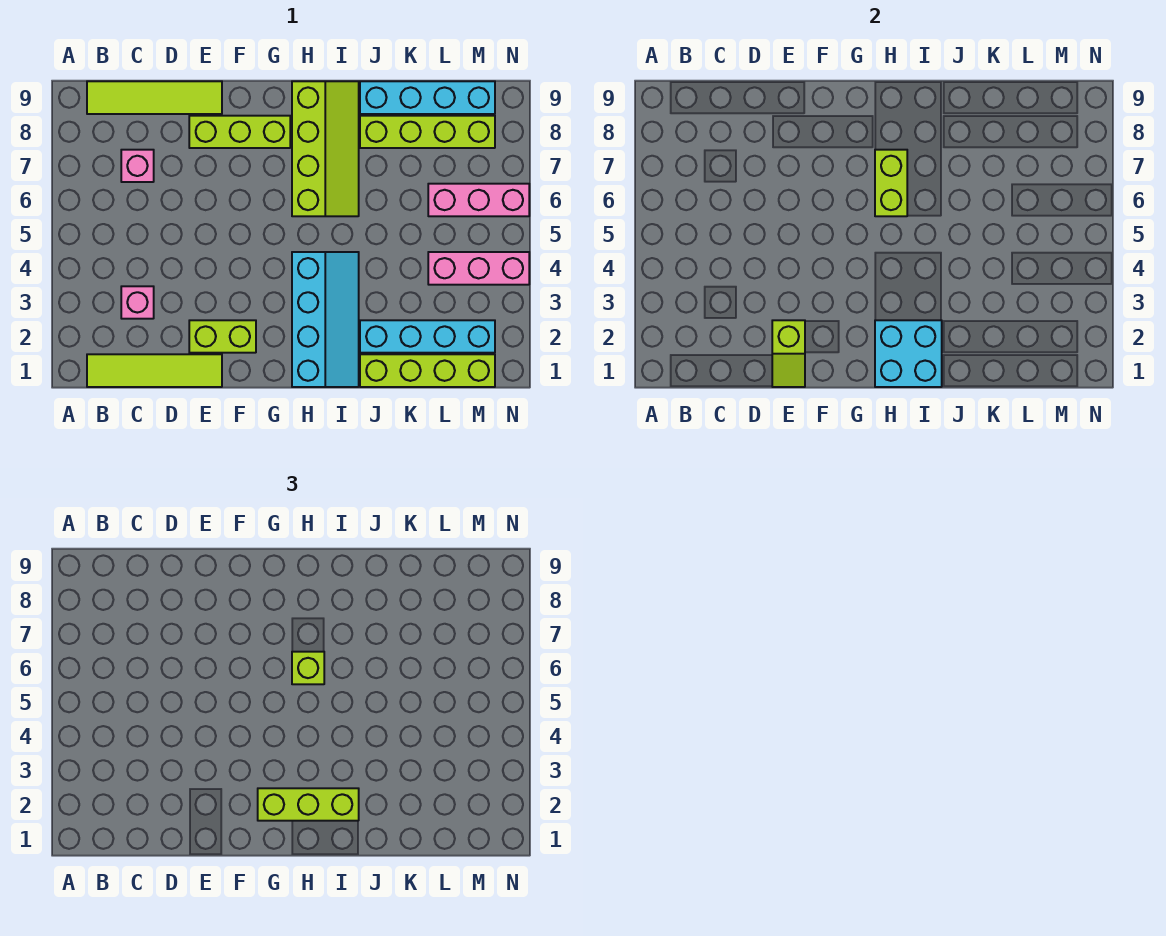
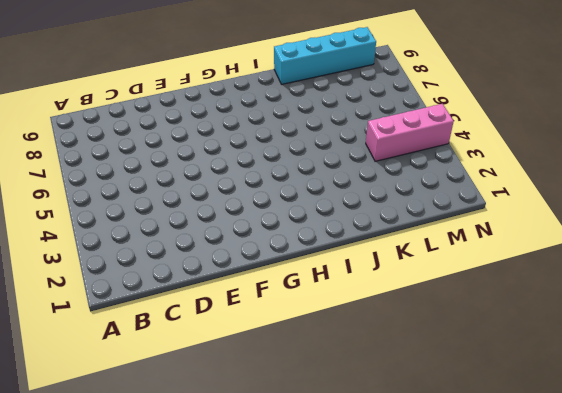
none -> lime 1x4 tile [87,354,222,387]
none -> lime 1x4 tile [87,81,222,114]
none -> pink 1x1 brick [121,286,154,319]

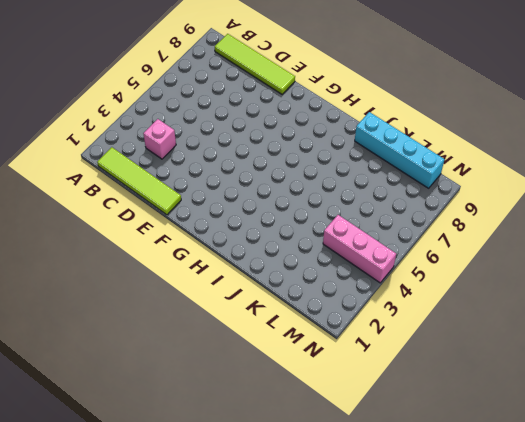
none -> pink 1x1 brick [121,150,154,182]
none -> lime 1x2 brick [189,320,256,353]
none -> lime 1x3 brick [189,116,290,148]

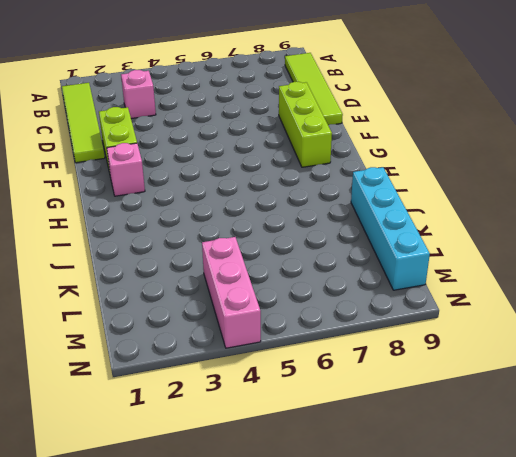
pink 1x1 brick [107,143,145,196] -> pink 1x1 brick moved to [121,150,154,182]
none -> cyan 2x4 slope [292,252,359,387]
none -> lime 2x4 slope [292,81,359,216]
none -> lime 1x4 brick [360,354,495,387]

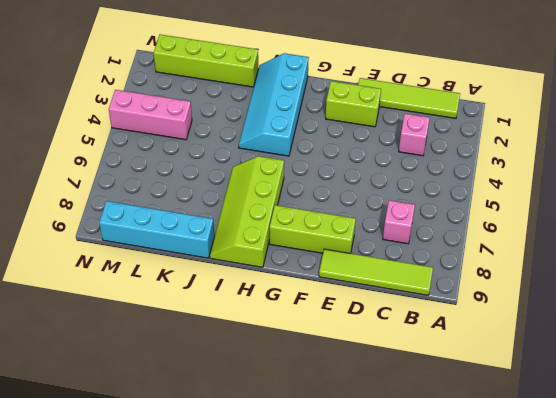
none -> cyan 1x4 brick [360,320,495,353]
none -> lime 1x4 brick [360,116,495,148]
none -> pink 1x3 brick [428,184,529,216]

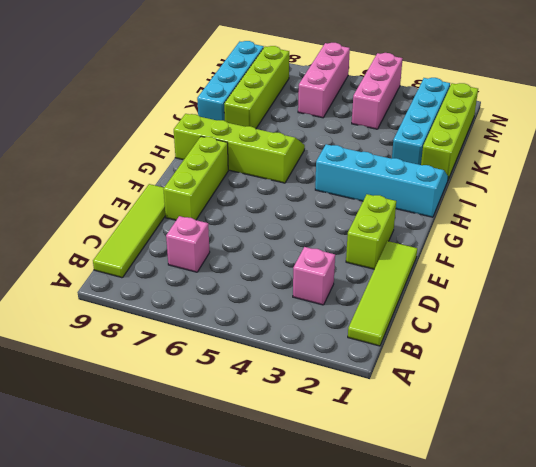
none -> lime 1x2 slope [772,320,805,387]
none -> cyan 2x2 brick [875,320,942,387]
none -> lime 1x2 brick [875,150,907,216]

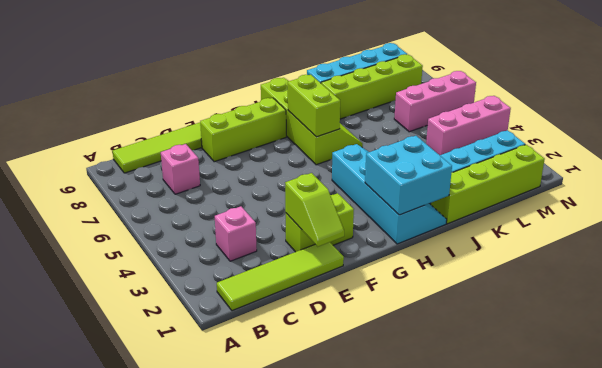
none -> lime 1x3 brick [258,788,359,821]
none -> lime 1x1 brick [292,652,324,684]

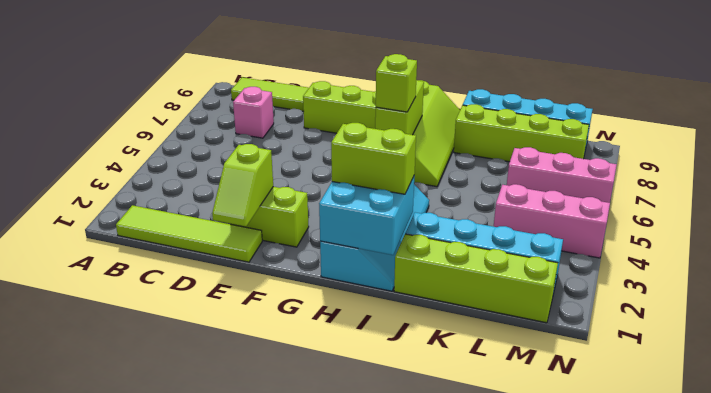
lime 1x2 brick [331,123,416,194] -> lime 1x3 brick [258,788,359,821]
none -> pink 1x1 brick [121,286,154,319]

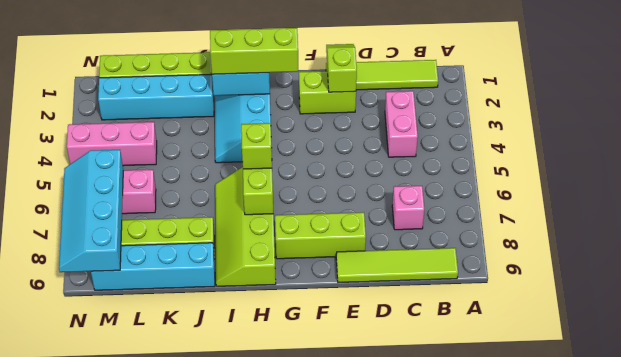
pink 1x2 brick [385,91,418,157] -> pink 1x1 brick [121,286,154,319]
cyan 2x4 slope [59,150,123,272] -> none

